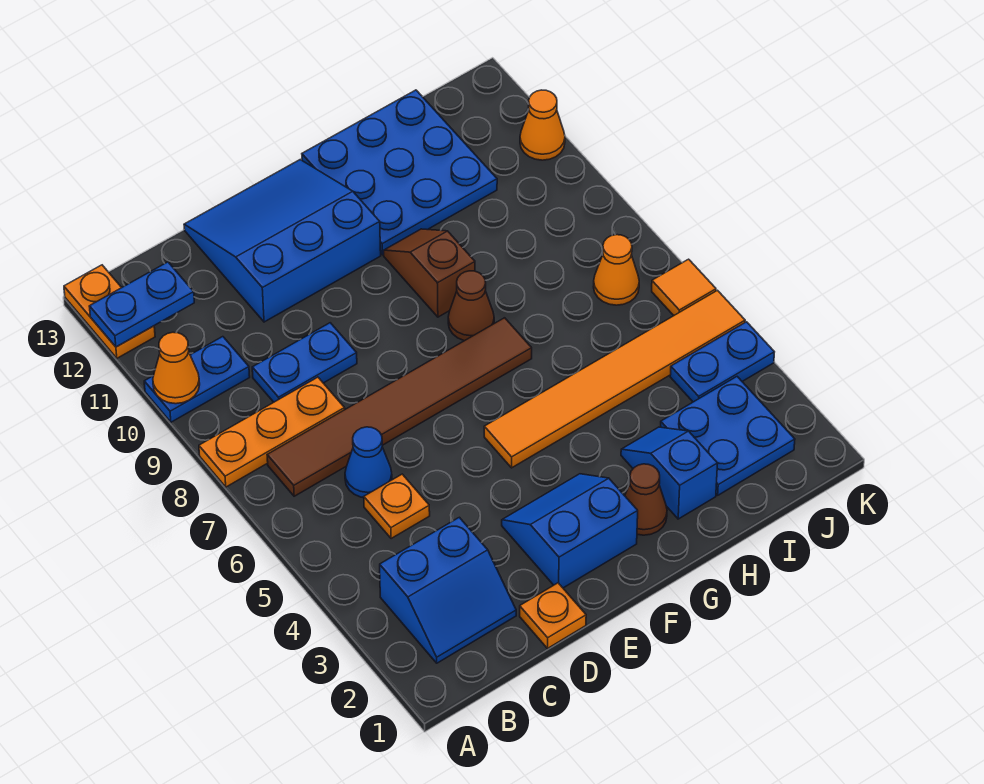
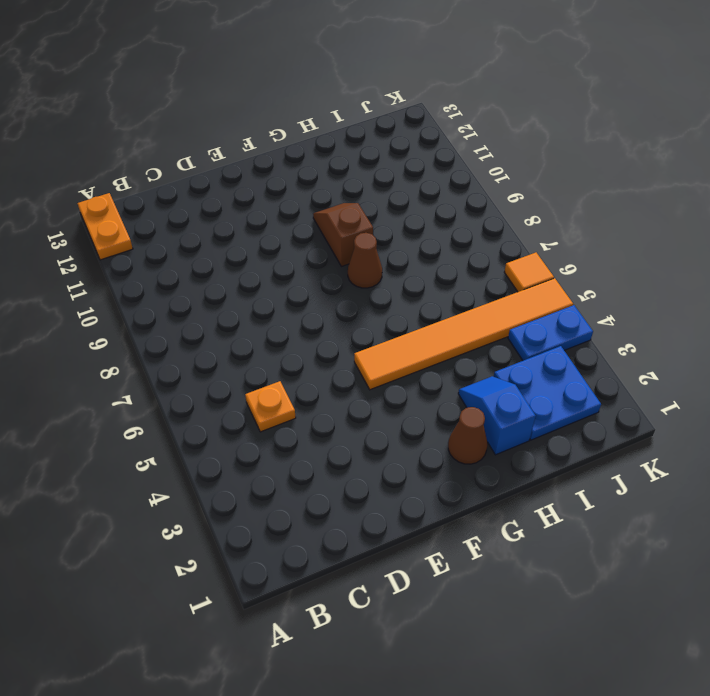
none -> orange 1x3 plate [199,377,345,487]
none -> blue 1x2 plate [144,337,250,422]
none -> blue 2x2 slope [380,517,516,663]

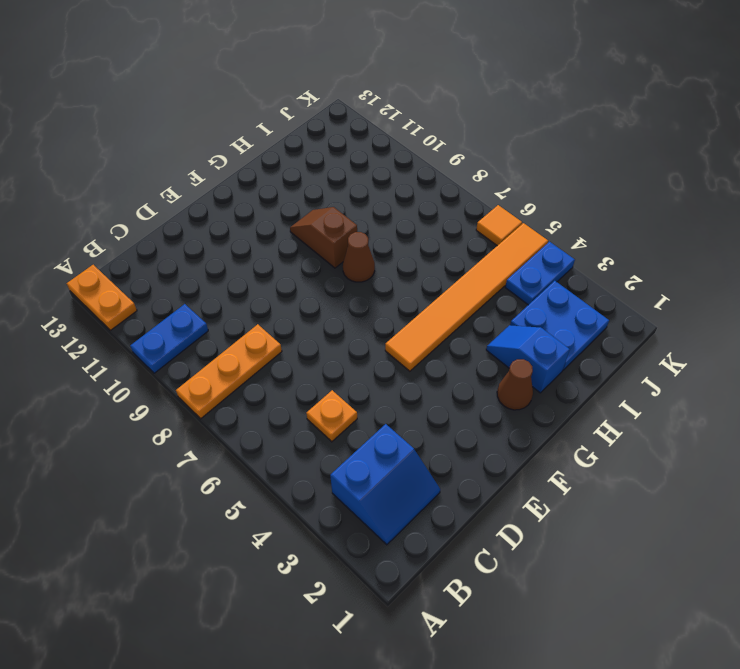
none -> brown 1x6 tile [267,318,532,496]
none -> blue 1x1 cone [345,427,392,498]
none -> blue 1x2 plate [252,323,357,402]

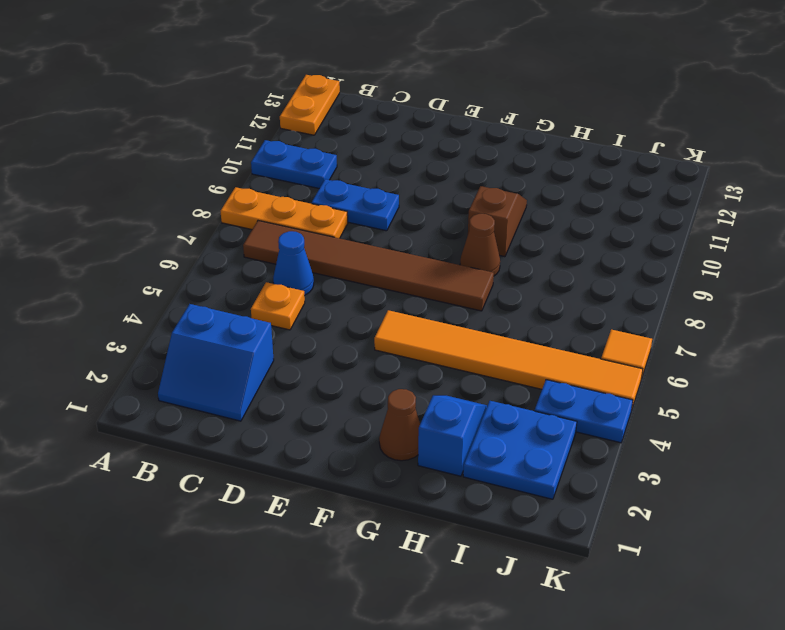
none -> orange 1x1 plate [520,583,586,649]
none -> blue 3x3 slope [184,160,381,322]
none -> blue 2x2 slope [502,474,638,588]

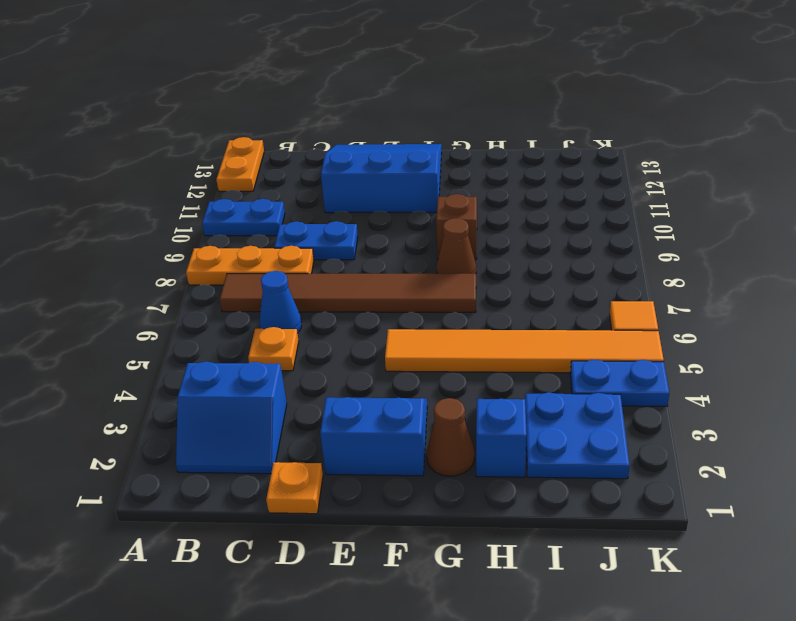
none -> blue 3x3 plate [302,90,497,255]
none -> orange 1x1 cone [594,235,639,305]
none -> orange 1x1 cone [520,90,565,160]

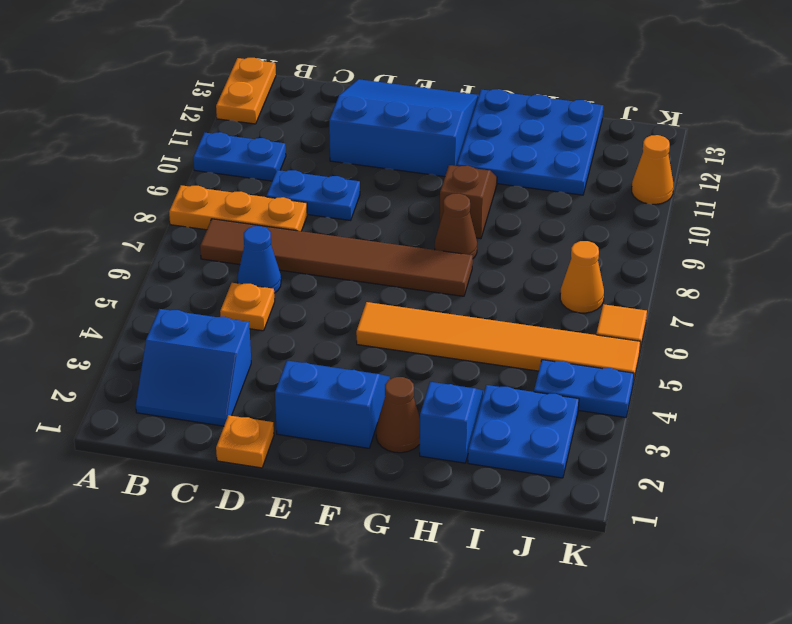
none -> orange 1x1 cone [153,332,200,404]
none -> blue 1x2 plate [89,262,194,347]

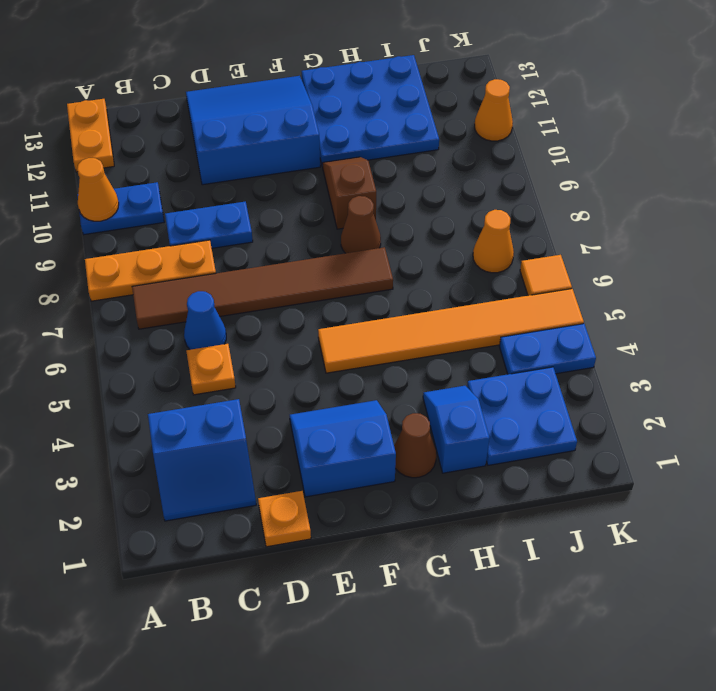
none -> blue 1x2 plate [89,262,194,347]

